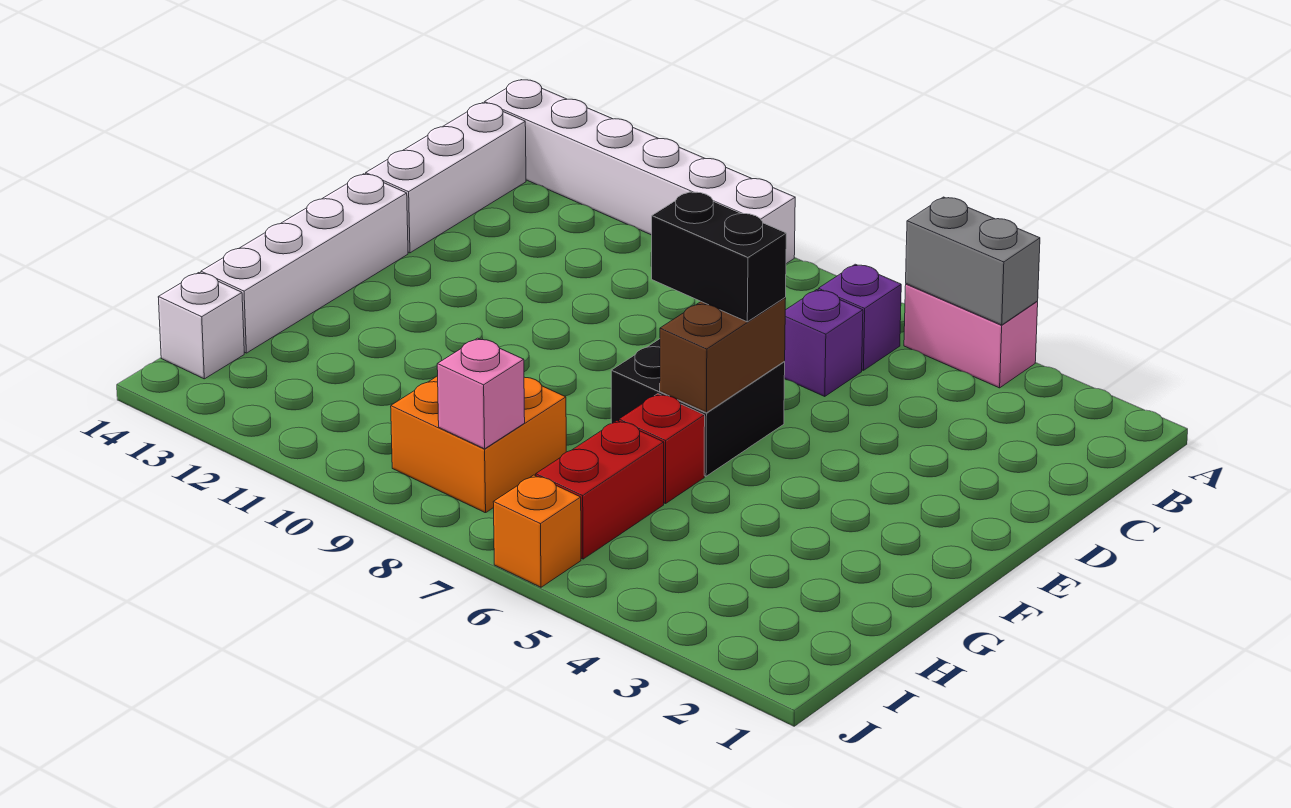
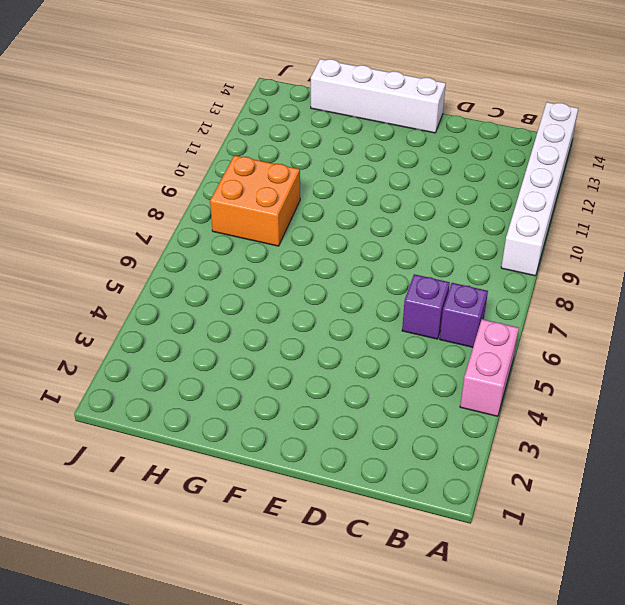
none -> white 1x3 brick [366,103,526,253]
none -> black 2x2 brick [611,339,785,476]
none -> red 1x1 brick [619,394,705,504]

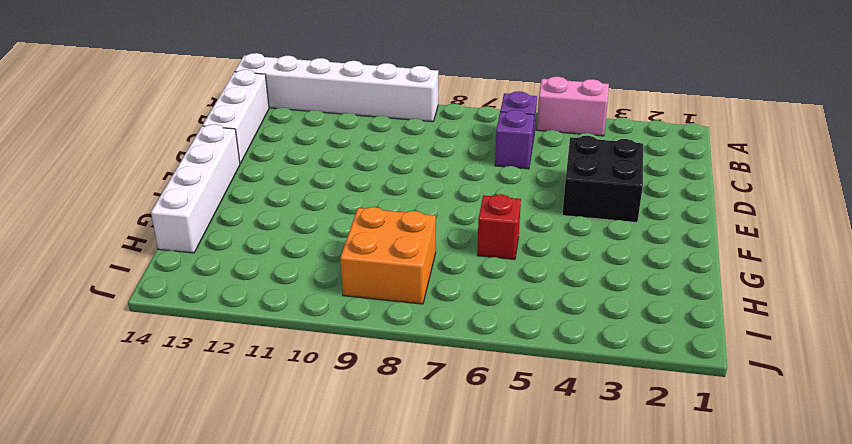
black 2x2 brick [562,136,643,222] -> black 2x2 brick moved to [611,339,785,476]
none -> red 1x2 brick [536,421,664,559]
none -> white 1x1 brick [158,273,244,379]
none -> orange 1x1 brick [493,475,581,587]

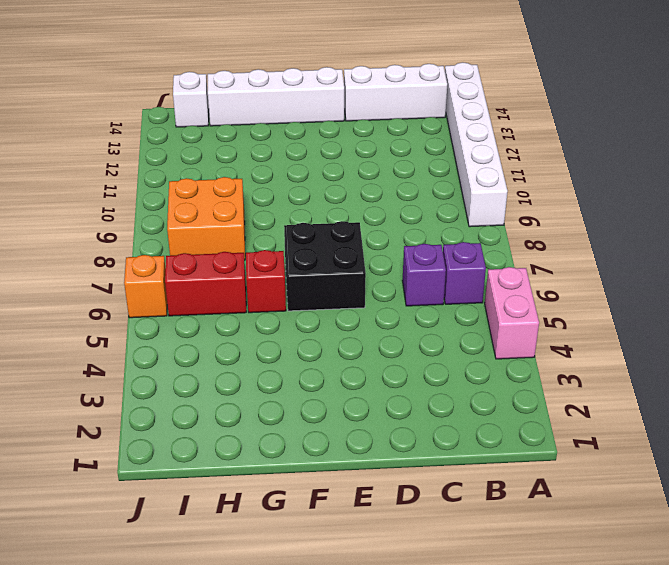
none -> grey 1x2 brick [906,197,1040,325]
none -> brown 1x2 brick [660,298,786,413]
none -> pink 1x1 brick [437,338,525,449]

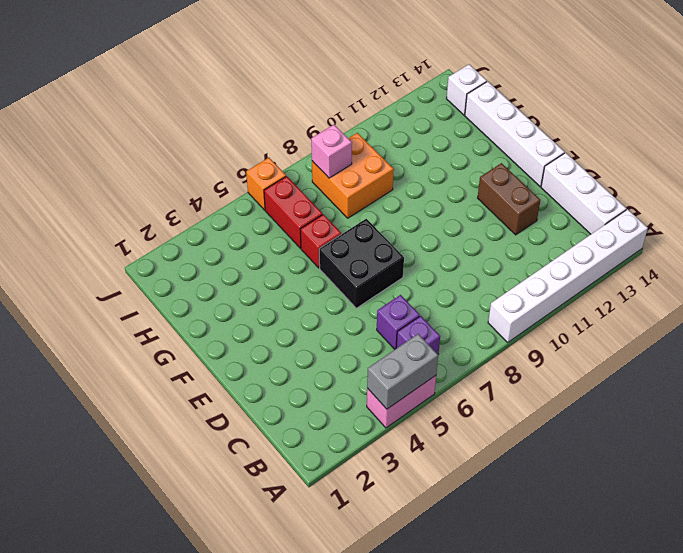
brown 1x2 brick [478,163,540,235] -> brown 1x2 brick moved to [660,298,786,413]
none -> black 1x2 brick [652,191,786,322]

